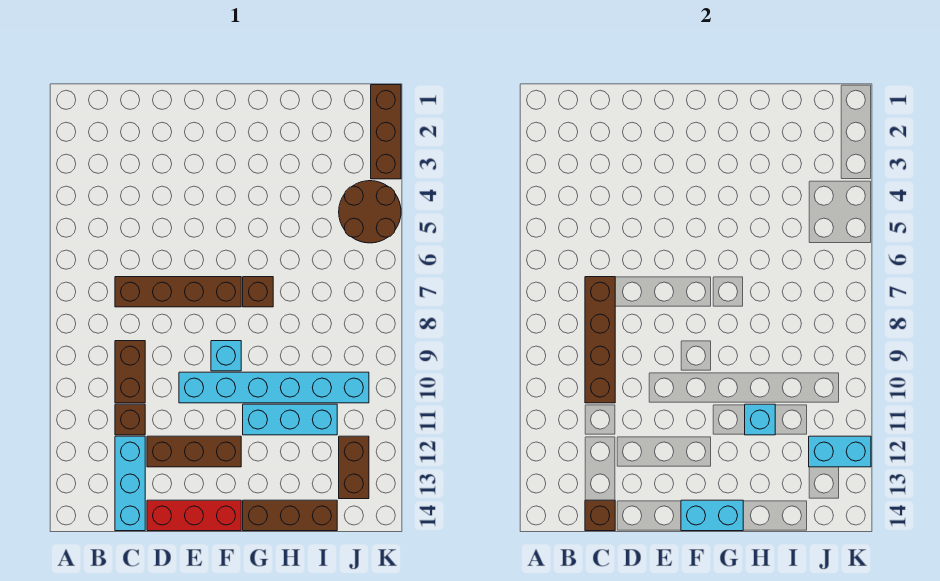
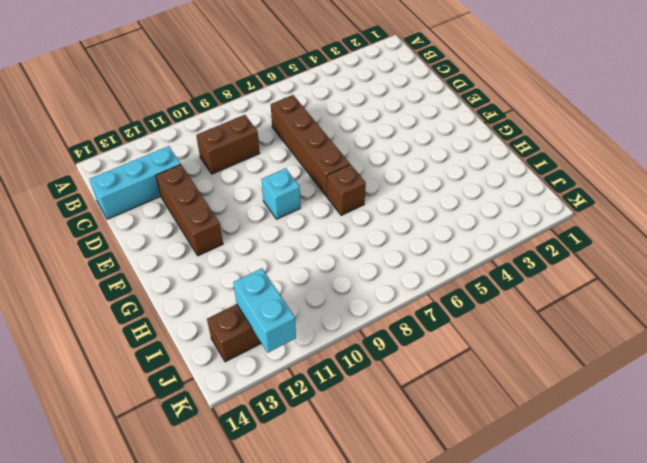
none -> brown 1x1 brick [115,404,145,435]
none -> red 1x3 brick [147,500,241,531]
none -> cyan 1x6 brick [179,372,369,403]

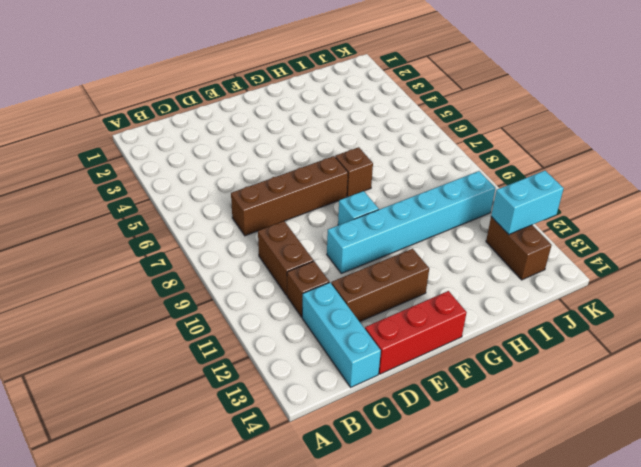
none -> cyan 1x3 brick [243,404,337,435]
none -> brown 1x3 brick [243,500,337,531]
none -> brown 2x2 round brick [339,181,401,243]

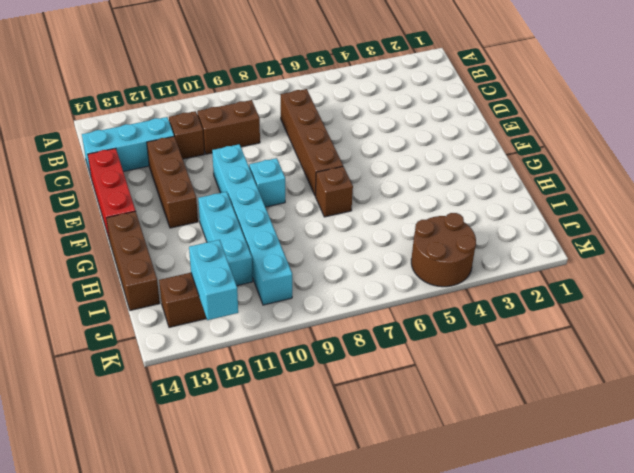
none -> brown 1x3 brick [371,85,401,179]
none -> brown 1x4 brick [585,277,615,403]
none -> brown 1x1 brick [585,500,615,531]

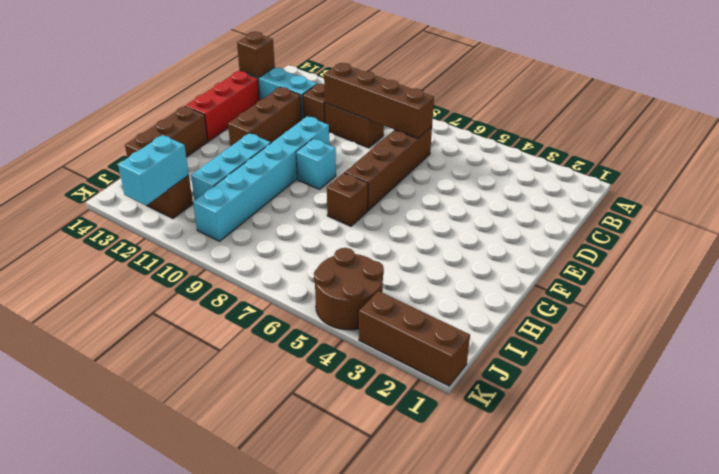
none -> cyan 1x2 brick [681,500,743,531]
none -> cyan 1x1 brick [745,404,775,435]

